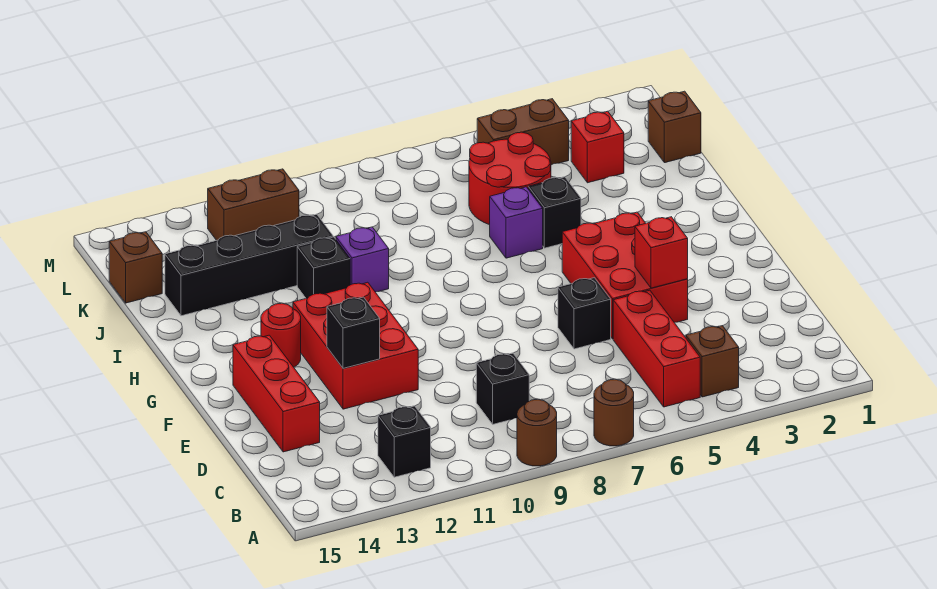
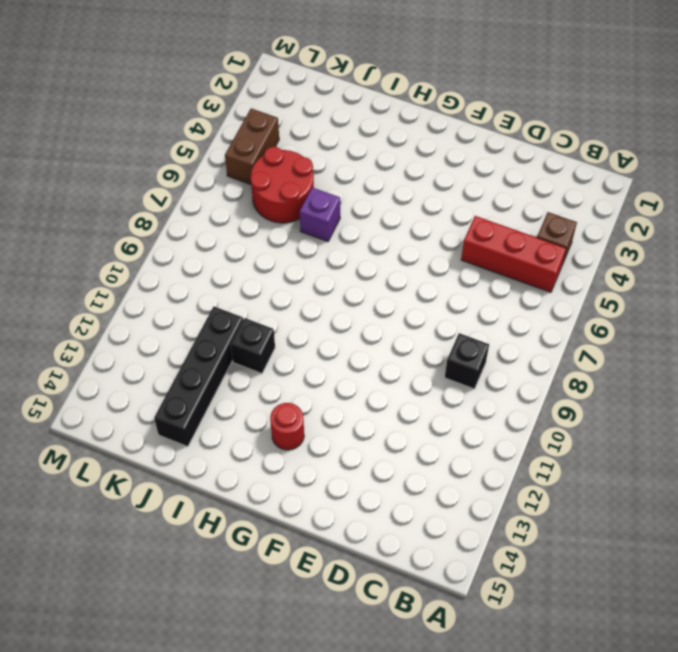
none -> brown 1x1 round brick [594,379,634,446]
none -> brown 1x1 round brick [517,399,557,466]
none -> black 1x1 brick [378,406,431,477]

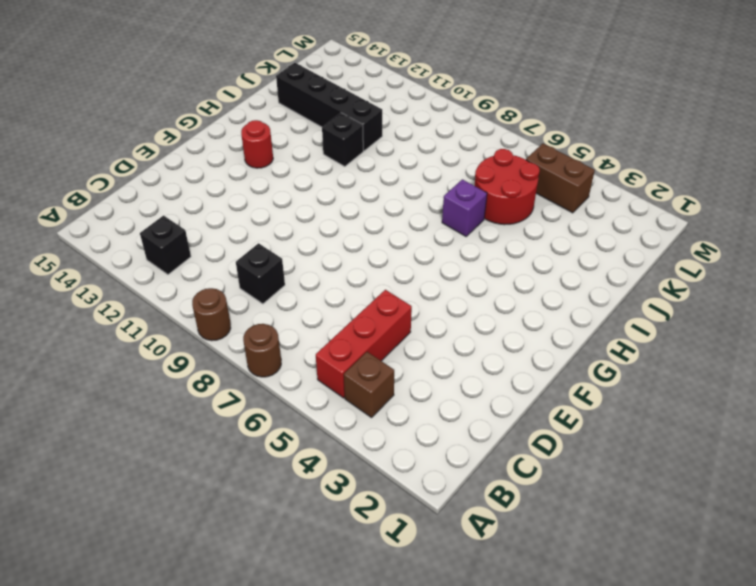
none -> red 1x3 brick [233,335,320,452]
none -> red 2x3 brick [562,212,688,339]
none -> black 1x1 brick [558,278,611,349]

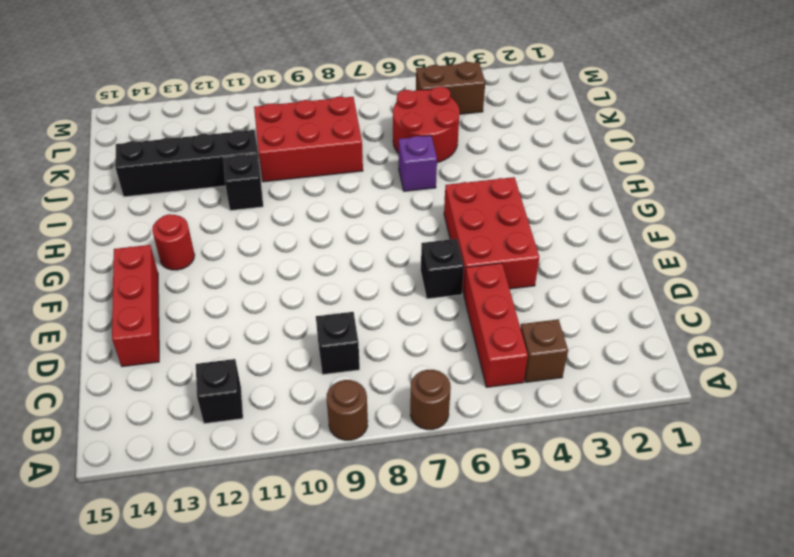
red 2x3 brick [254,97,363,182] -> red 2x3 brick turned to [293,282,418,409]
none -> black 1x1 brick [528,177,581,248]
none -> purple 1x1 brick [336,227,389,292]
none -> brown 1x1 brick [648,91,701,163]

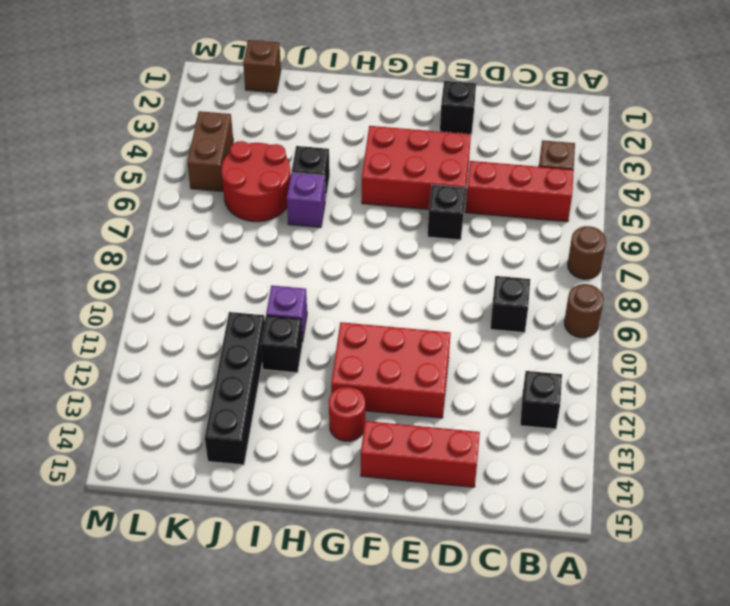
black 1x1 brick [440,81,476,134] -> black 1x1 brick moved to [327,297,380,368]
none -> red 1x1 brick [571,111,624,183]
none -> brown 1x1 brick [109,232,162,303]
none -> brown 1x2 brick [208,169,299,240]

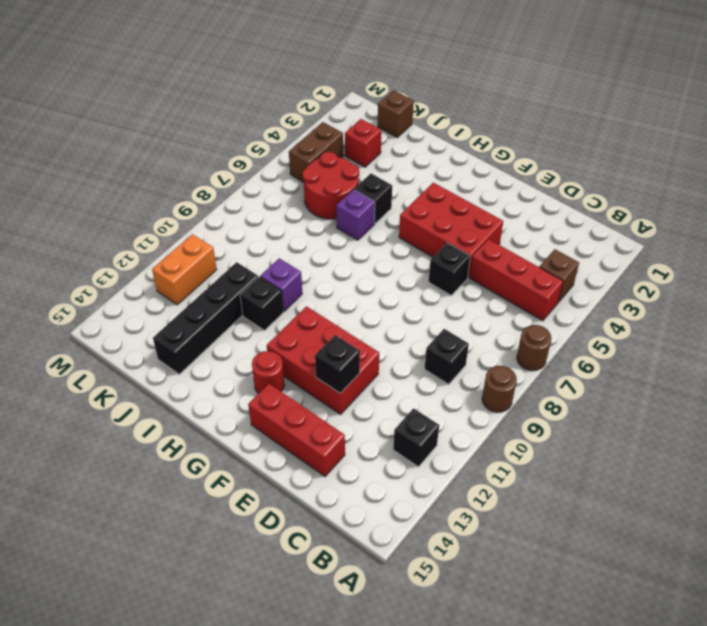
orange 1x2 brick [152,234,217,305] -> brown 1x2 brick [208,169,299,240]
none -> brown 1x1 brick [109,232,162,303]
none -> red 1x1 brick [635,217,688,288]

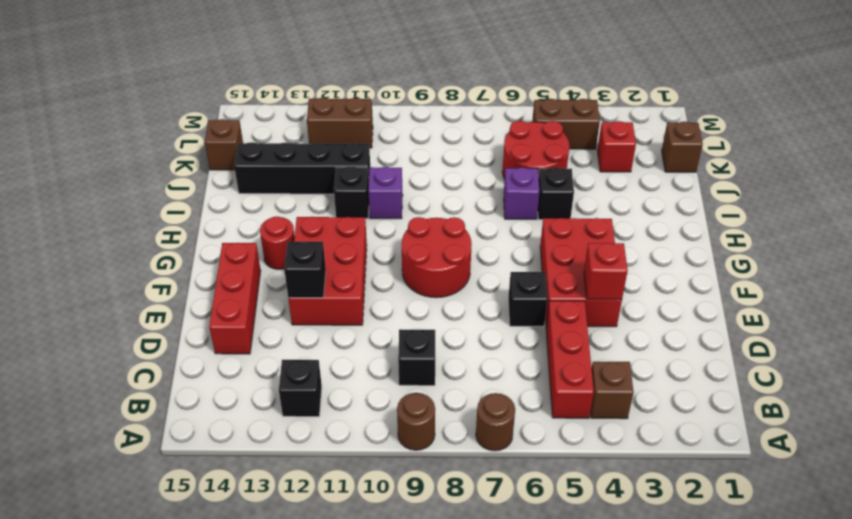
red 2x2 round brick [402,217,472,298] -> none

